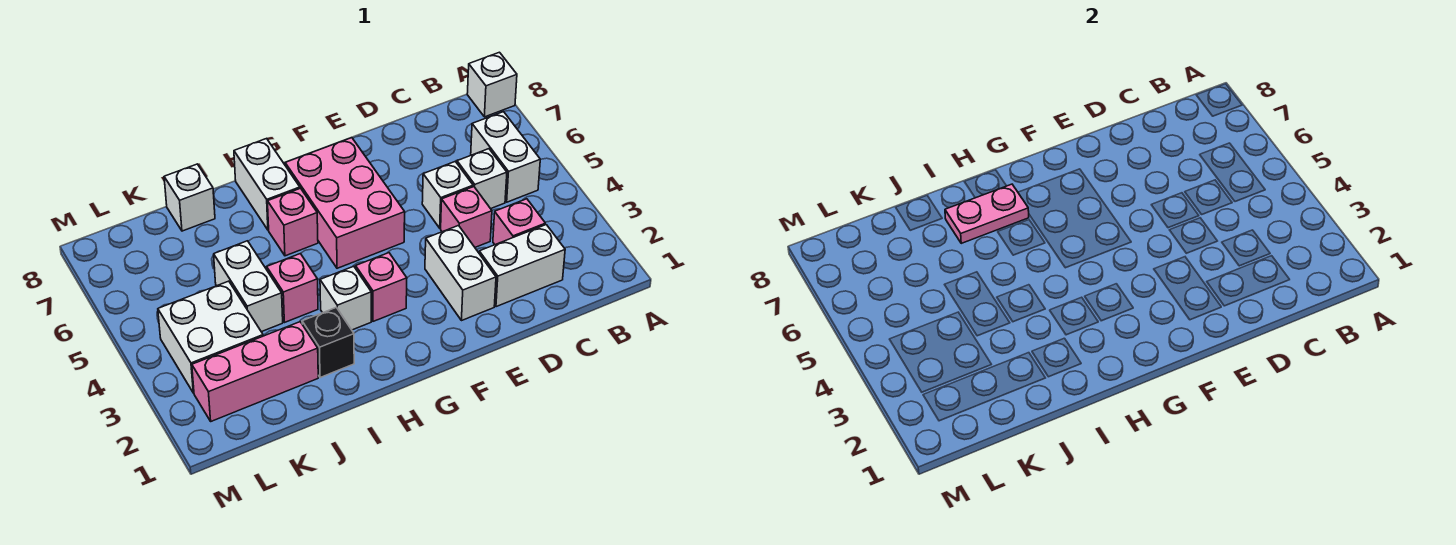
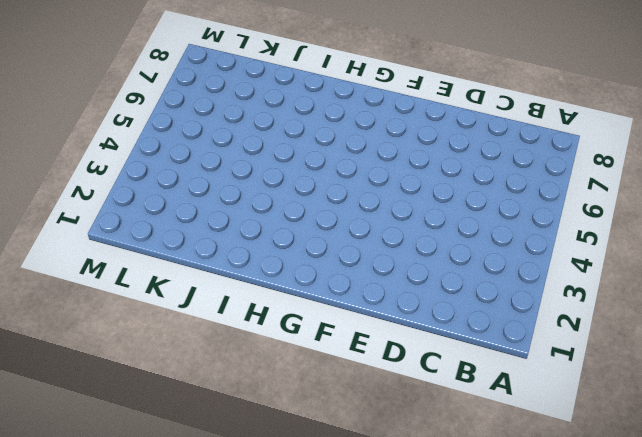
none -> white 1x1 brick [467,52,517,117]
none -> white 1x2 brick [471,112,540,202]
none -> white 1x2 brick [479,225,565,307]

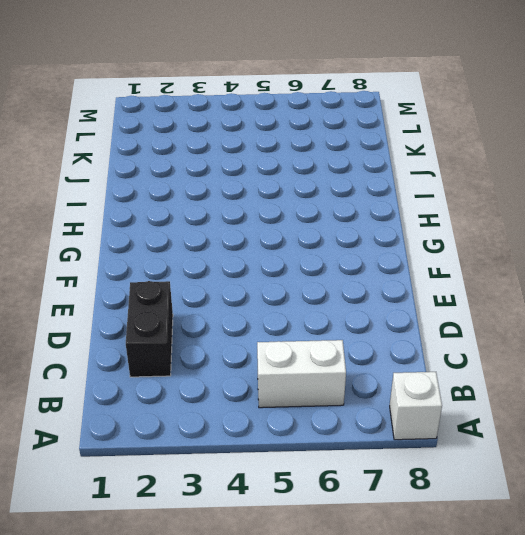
black 1x2 brick [126,281,173,377] -> white 1x2 brick [479,225,565,307]
none -> pink 1x1 brick [493,199,545,245]
none -> white 1x1 brick [457,149,507,209]
none -> pink 1x1 brick [441,187,492,247]

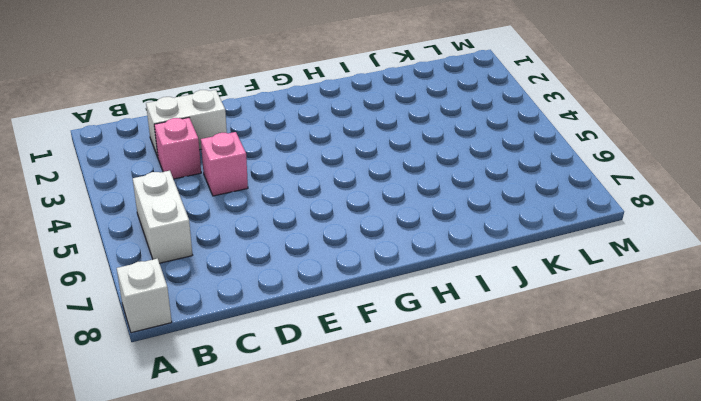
none -> white 1x1 brick [457,149,507,209]
none -> white 1x1 brick [422,161,473,228]
none -> white 1x2 brick [425,226,496,321]

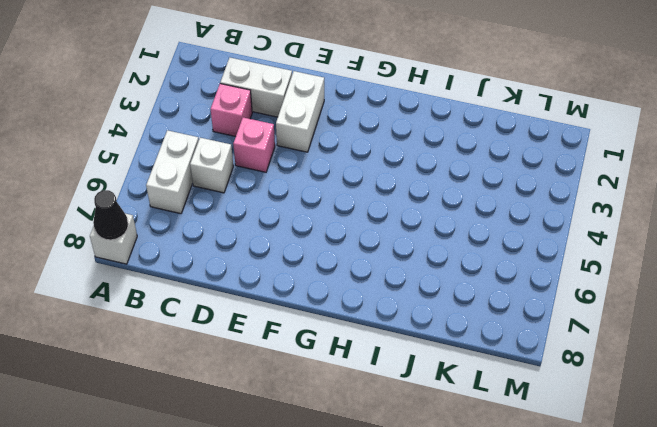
black 1x1 cone [93,190,128,240] -> none
none -> white 1x1 brick [422,161,473,228]
none -> pink 2x3 brick [285,138,405,268]
none -> pink 1x1 brick [356,253,407,321]

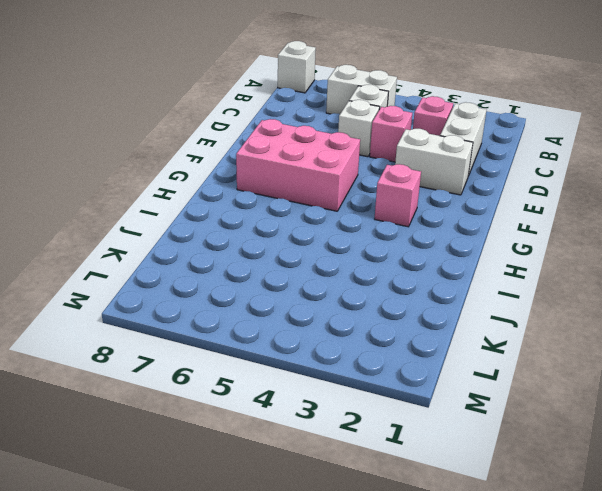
none -> white 1x1 brick [320,266,371,330]
none -> pink 1x1 brick [268,188,318,256]
none -> white 1x2 brick [234,139,300,230]

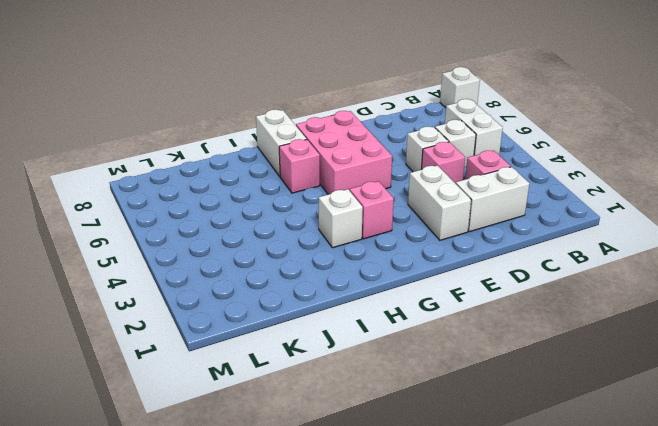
none -> black 1x1 brick [302,307,354,378]
none -> pink 1x1 brick [267,254,318,323]
none -> pink 1x3 brick [192,322,318,421]

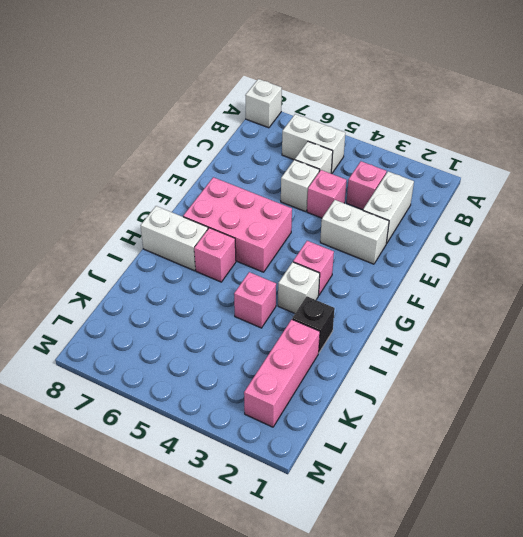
none -> white 1x2 brick [214,241,283,332]
none -> white 1x1 brick [164,164,215,231]
none -> white 2x2 brick [158,281,263,393]

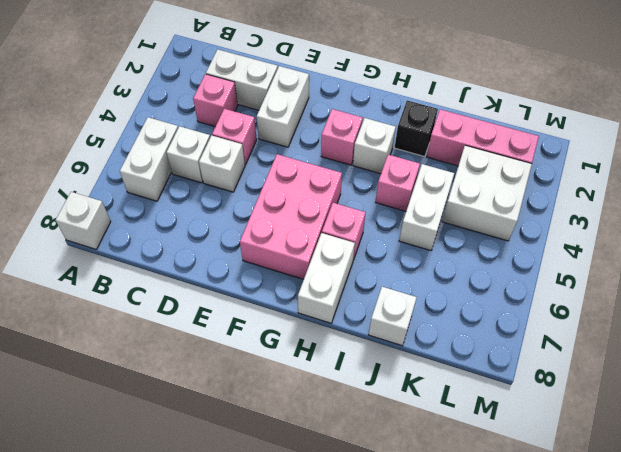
none -> pink 1x2 plate [945,184,1029,243]

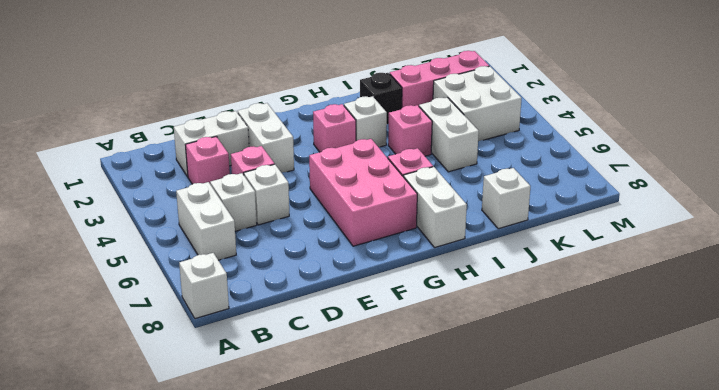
none -> pink 1x2 plate [945,184,1029,243]

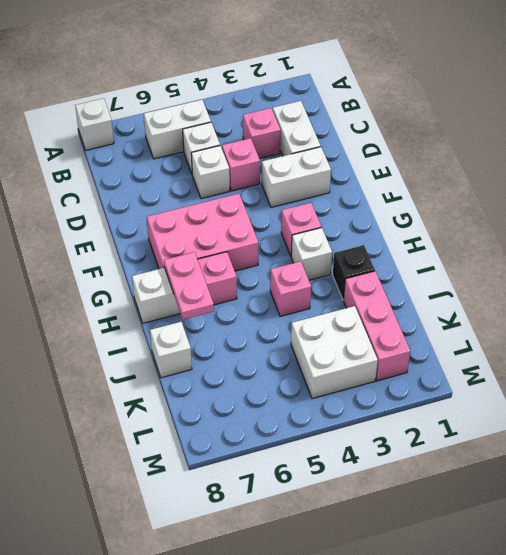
none -> white 1x2 brick [214,241,283,332]

